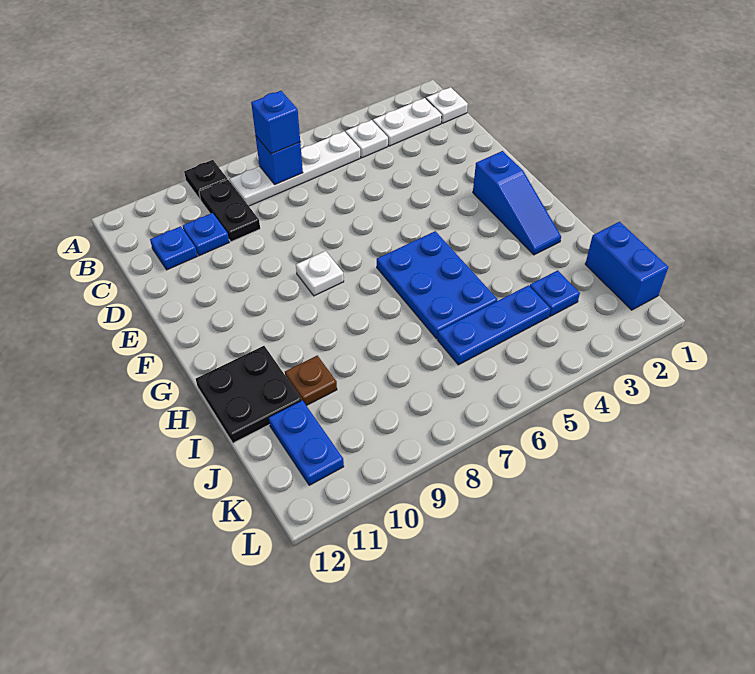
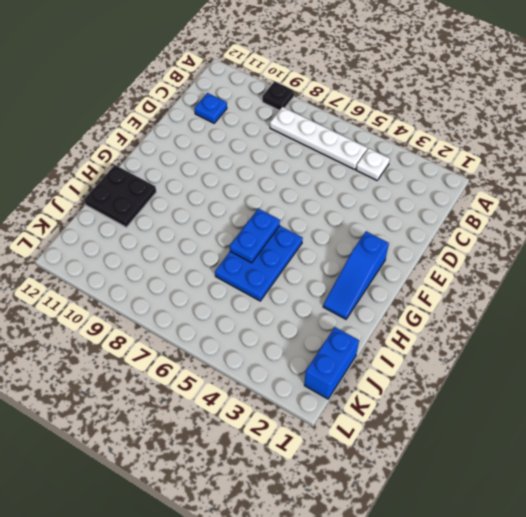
blue 1x2 plate [230,208,280,263] -> blue 1x2 plate moved to [269,401,344,485]
none -> white 1x1 plate [426,87,468,123]
none -> white 1x2 plate [373,98,442,146]
none -> black 1x2 plate [199,179,260,242]

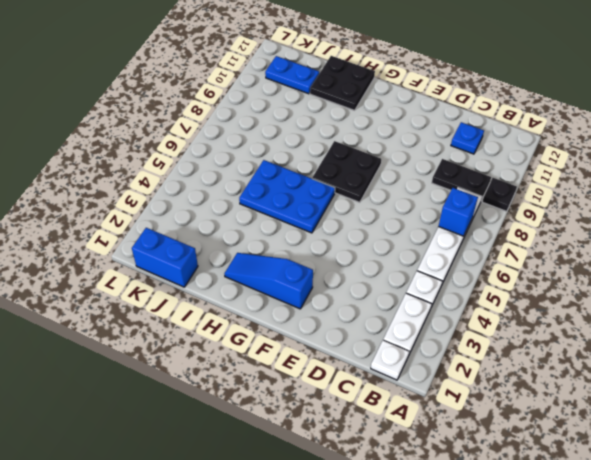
black 2x2 plate [312,141,381,202] -> white 1x1 plate [296,251,344,296]
none -> blue 1x1 plate [183,213,229,256]
none -> brown 1x1 plate [285,356,337,406]
none -> blue 1x1 plate [530,270,580,316]

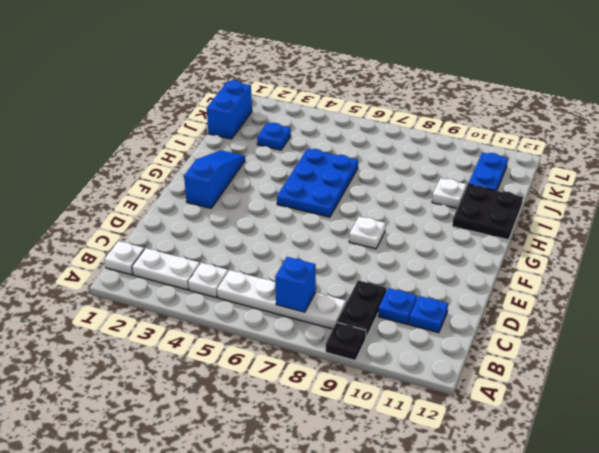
white 1x1 plate [432,178,467,208] -> brown 1x1 plate [285,356,337,406]
none -> blue 1x3 plate [438,285,550,365]
none -> blue 1x1 brick [251,91,300,154]

